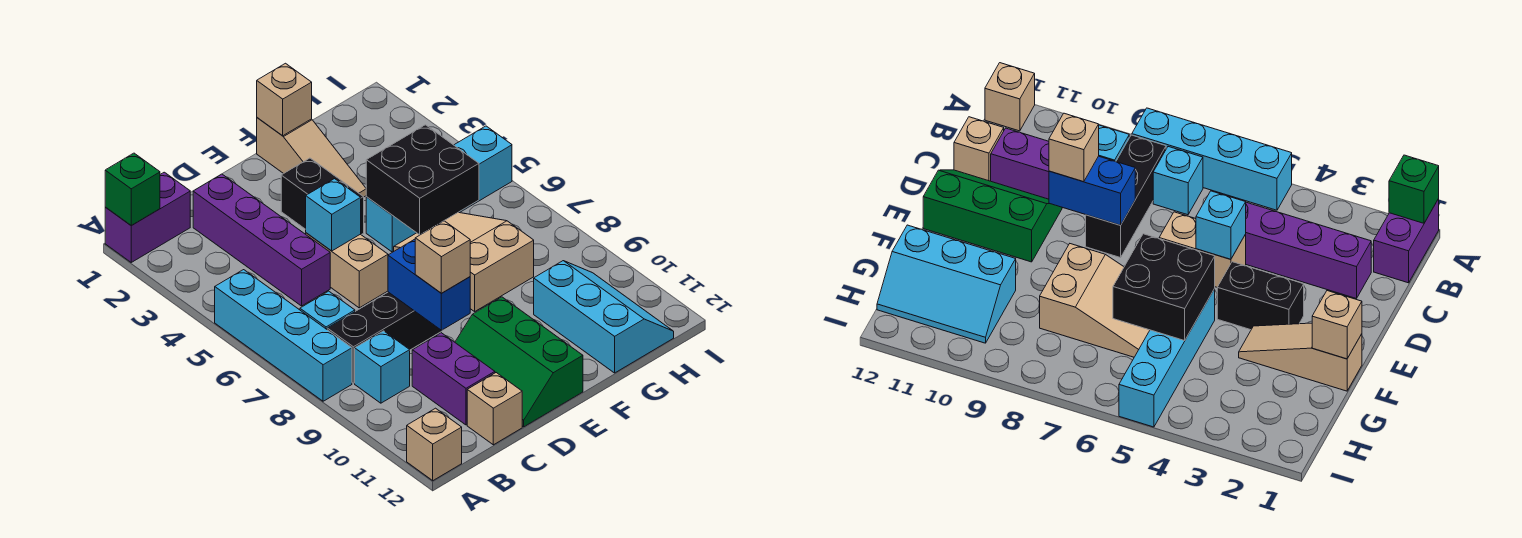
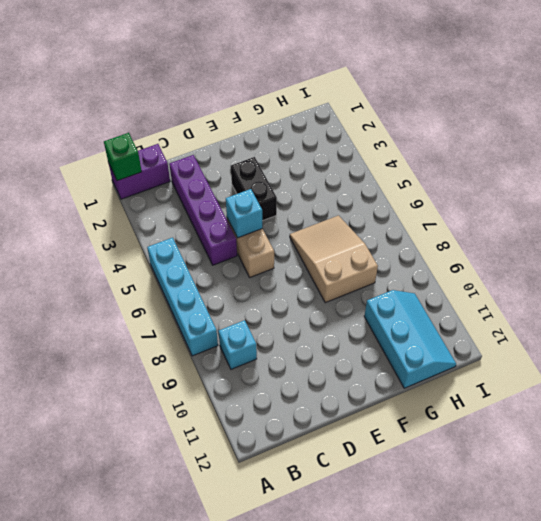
none -> tan 1x1 brick [407,408,462,481]
none -> cyan 1x1 brick [300,291,355,329]
none -> black 1x3 brick [327,292,443,383]

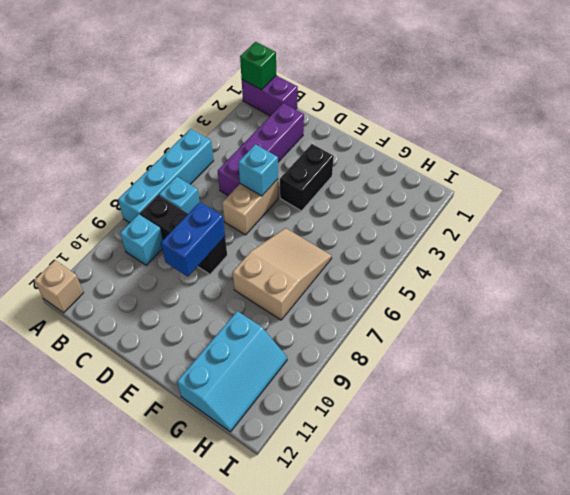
none -> purple 1x2 brick [412,333,495,425]
none -> tan 1x1 brick [467,373,522,445]
none -> green 2x3 slope [455,297,583,427]

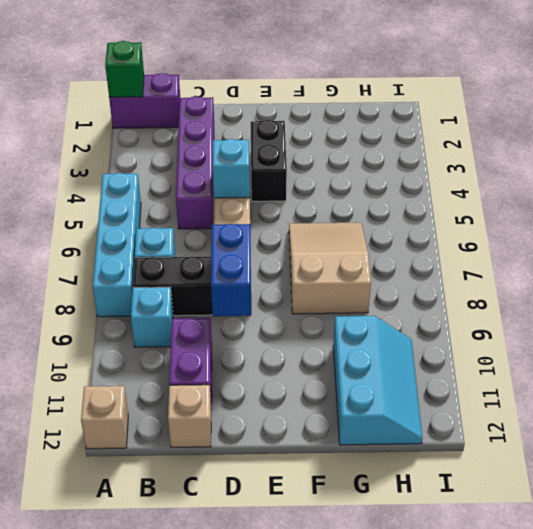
none -> green 2x3 slope [455,297,583,427]
none -> tan 1x3 slope [257,118,366,197]
none -> cyan 1x4 brick [366,126,512,252]

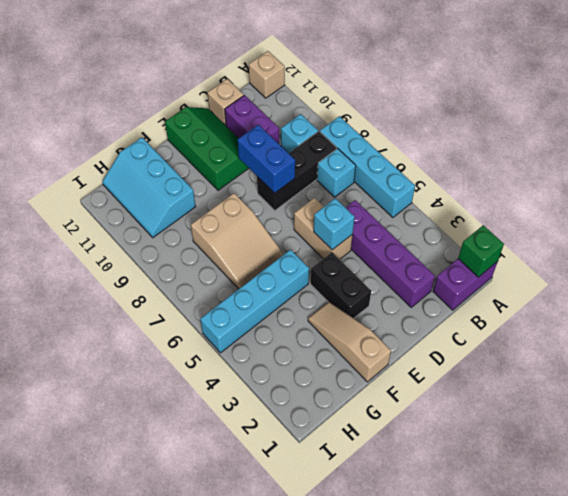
none -> tan 1x1 brick [257,63,312,136]
none -> black 2x2 brick [366,125,479,235]
none -> tan 1x1 brick [415,221,470,293]

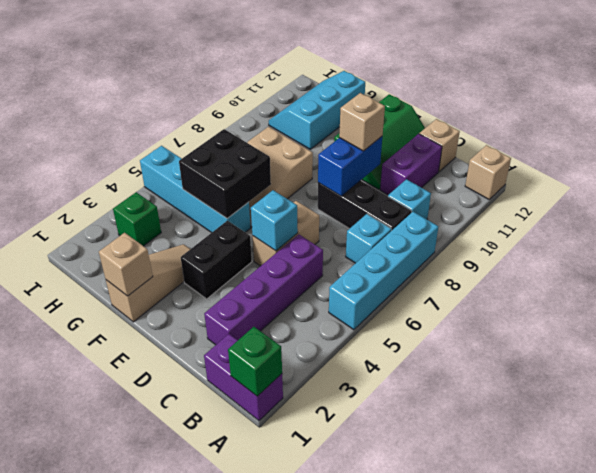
green 1x1 brick [113,192,161,246] -> none

